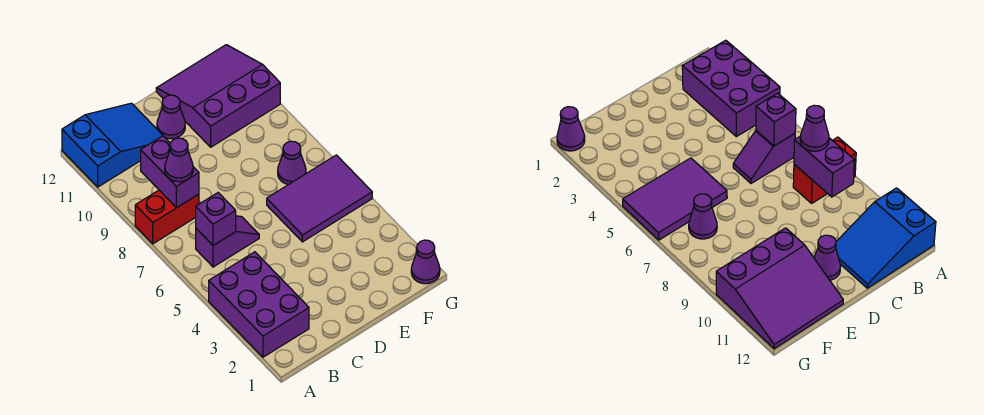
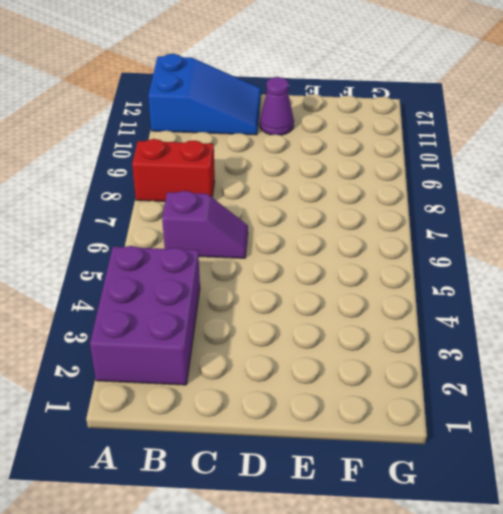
none -> purple 2x3 tile [267,155,372,242]
none -> purple 3x3 slope [156,45,280,147]
none -> purple 1x1 cone [278,141,306,185]

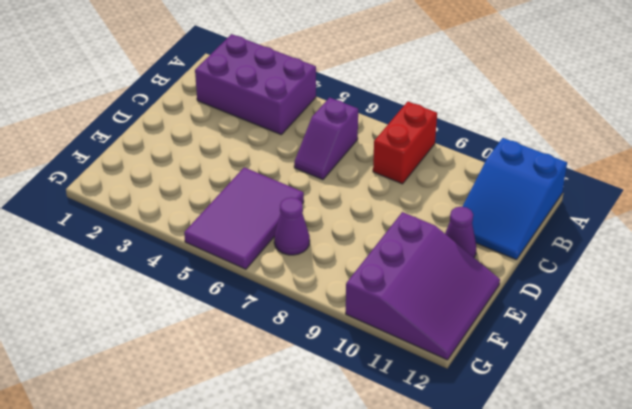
none -> purple 1x1 cone [411,240,440,284]
none -> purple 1x1 brick [196,193,236,246]
none -> purple 1x2 brick [141,136,199,208]

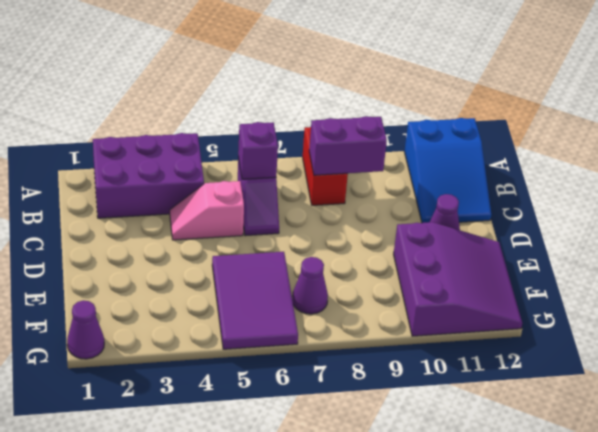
pink 1x2 slope [170,181,244,240] -> none
none -> purple 1x1 cone [165,138,193,182]

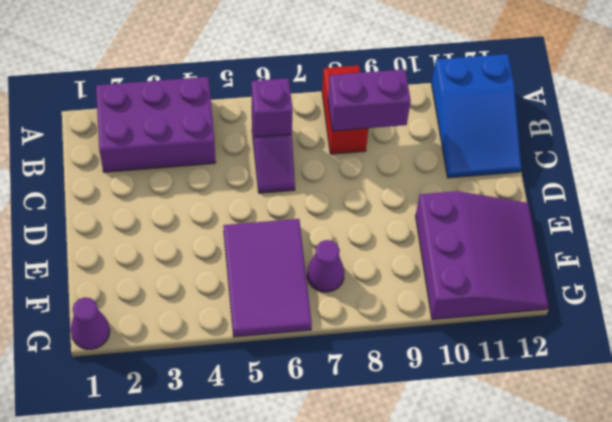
none -> purple 1x1 cone [157,95,185,139]
none -> purple 1x1 cone [165,138,193,182]

